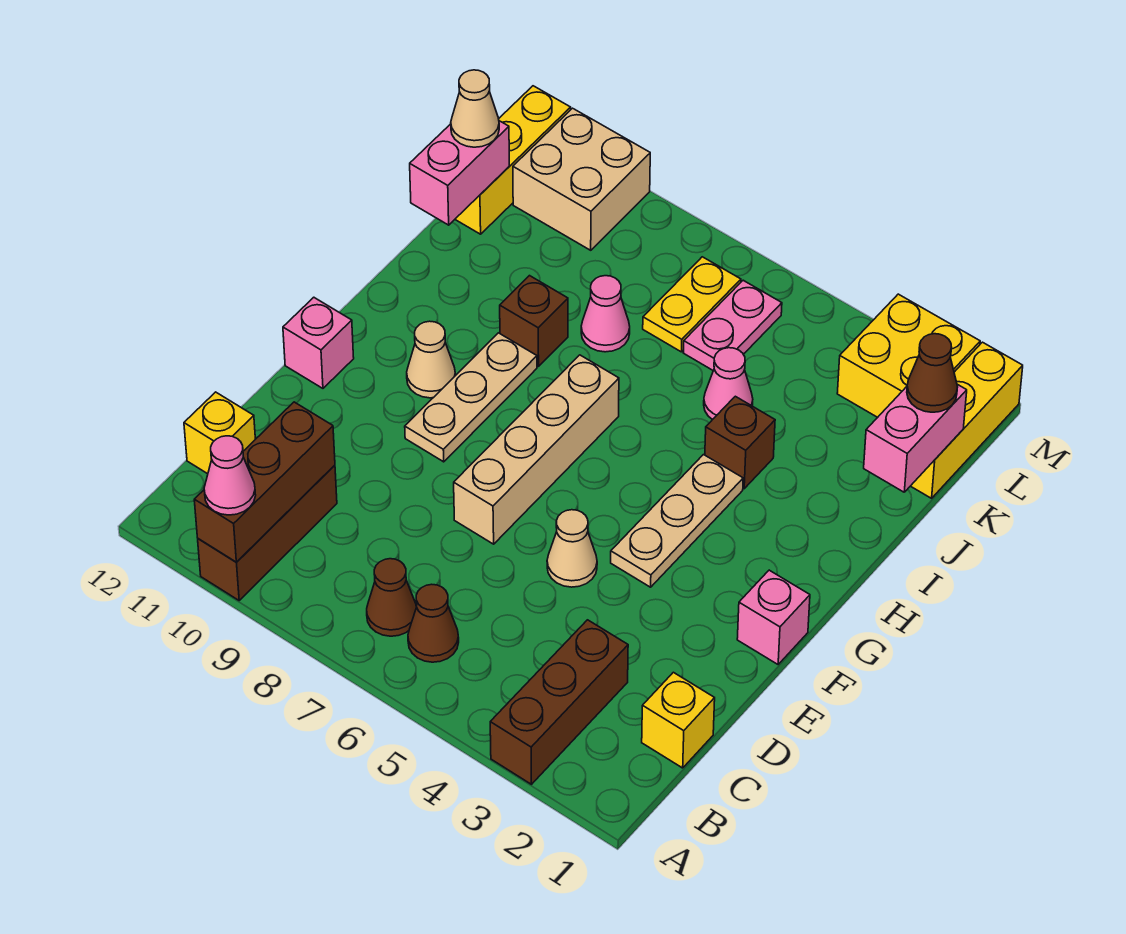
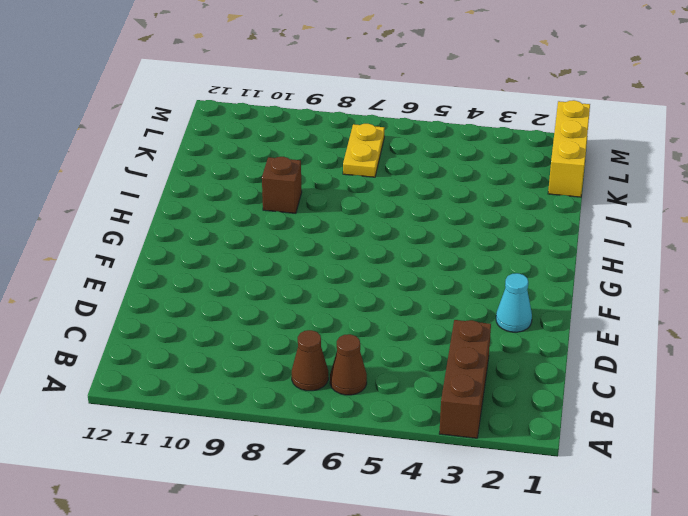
cyan 1x1 cone [496,273,532,332] -> none
none -> brown 1x3 brick [198,465,337,600]
none -> yellow 1x1 brick [642,672,715,768]
none -> yellow 1x1 brick [184,392,255,474]

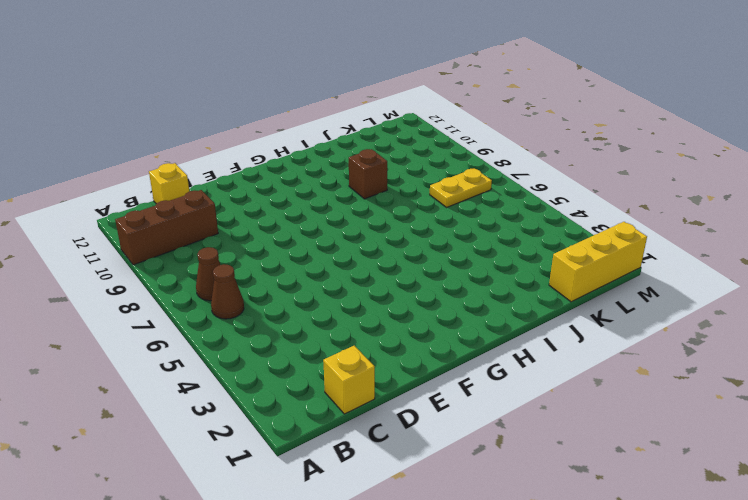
none -> brown 1x3 brick [490,620,628,784]
none -> tan 1x1 cone [547,510,597,587]
none -> tan 1x4 brick [454,355,619,544]

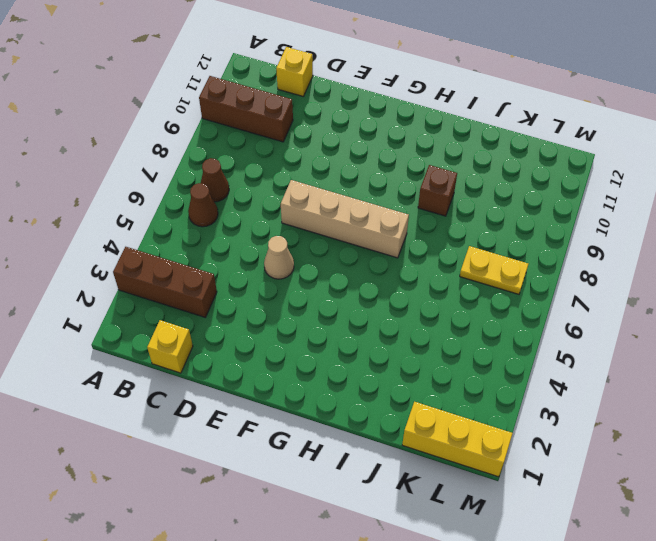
none -> pink 1x1 brick [737,570,810,664]
none -> tan 1x3 plate [611,455,743,587]
none -> tan 1x3 plate [405,333,537,462]

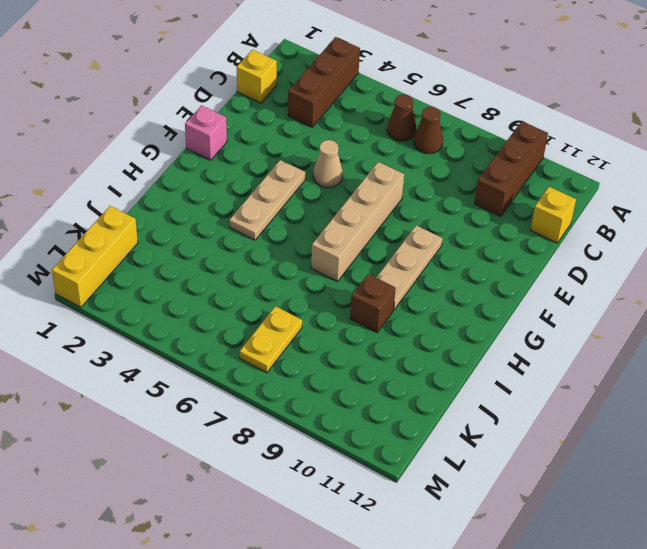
none -> pink 1x1 brick [283,297,354,388]
none -> tan 1x1 cone [407,321,455,398]
none -> brown 1x1 brick [705,396,775,489]

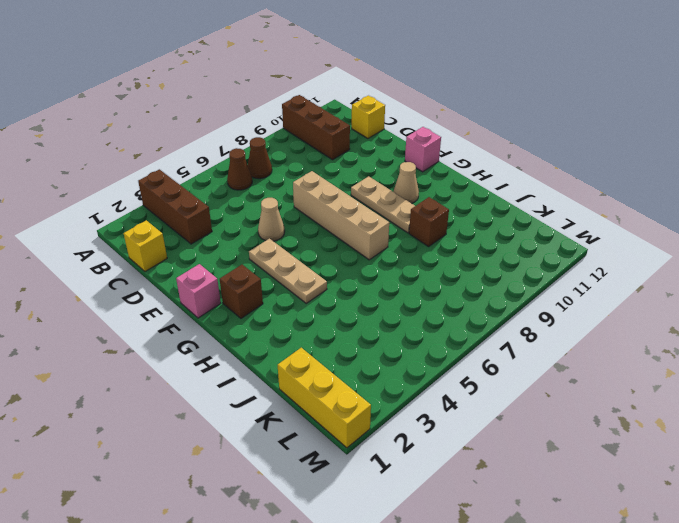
brown 1x1 brick [220,265,263,318] -> brown 1x1 brick moved to [705,396,775,489]
none -> pink 1x1 cone [704,348,753,420]
none -> pink 1x1 cone [581,276,630,352]
none -> pink 1x2 plate [683,280,782,370]

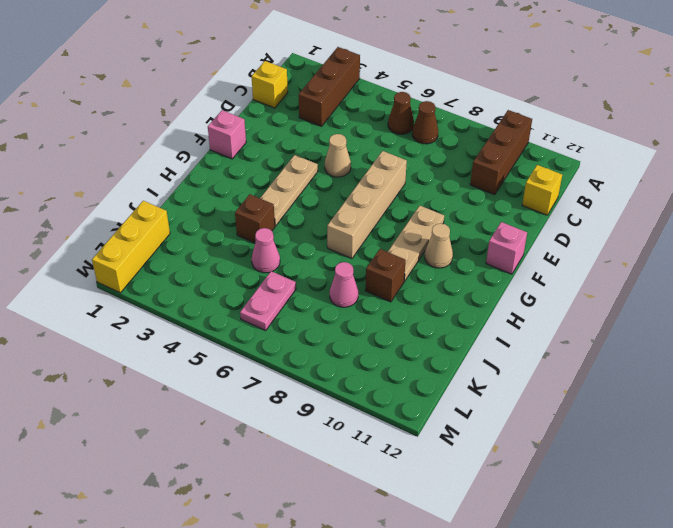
none -> yellow 1x2 plate [643,257,741,352]
none -> yellow 1x3 brick [455,86,571,234]
none -> yellow 2x2 brick [837,294,980,417]

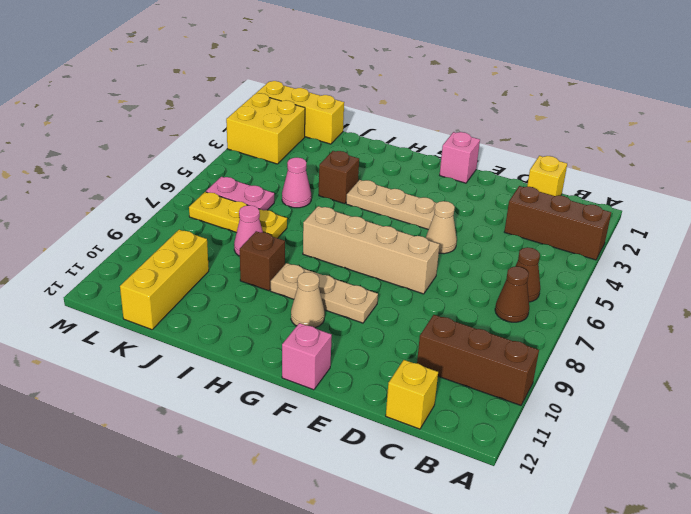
yellow 1x3 plate [189,192,287,238] -> yellow 1x2 plate [643,257,741,352]
yellow 1x3 brick [120,230,209,330] -> yellow 1x3 brick turned to [455,86,571,234]
none -> tan 2x2 brick [513,108,650,250]
none -> brown 1x3 brick [194,402,335,562]
none -> pink 1x2 brick [864,384,967,492]

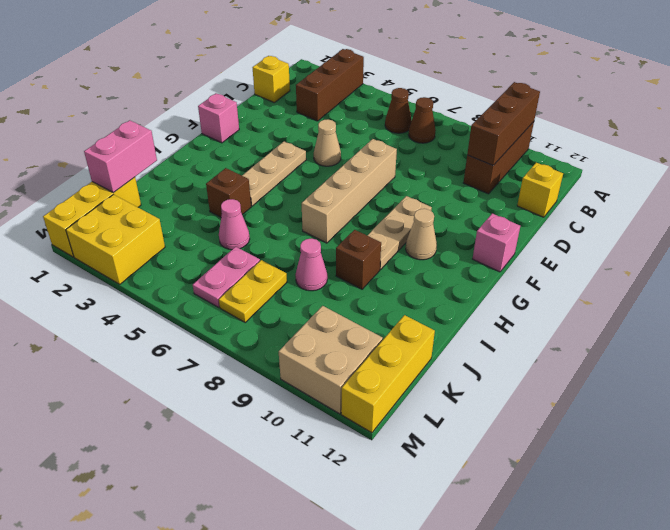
none -> pink 1x2 brick [410,121,509,225]
none -> pink 1x1 cone [204,436,256,515]
none -> brown 1x1 cone [907,334,957,412]

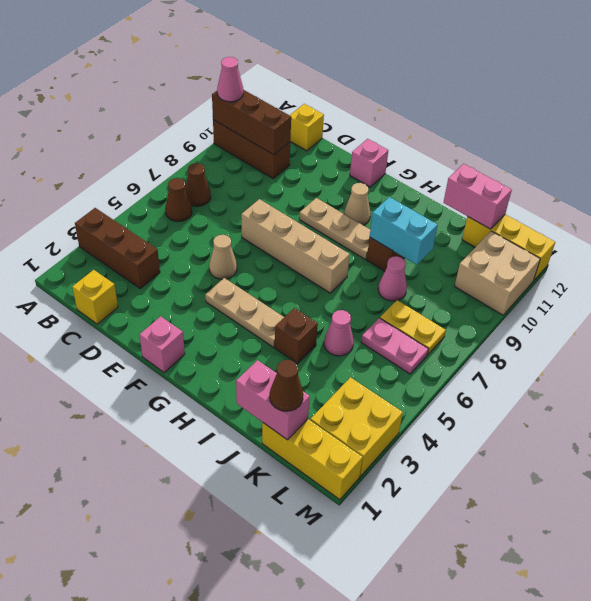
cyan 1x2 brick [370,197,438,265] -> none
none -> tan 1x1 cone [451,70,499,147]

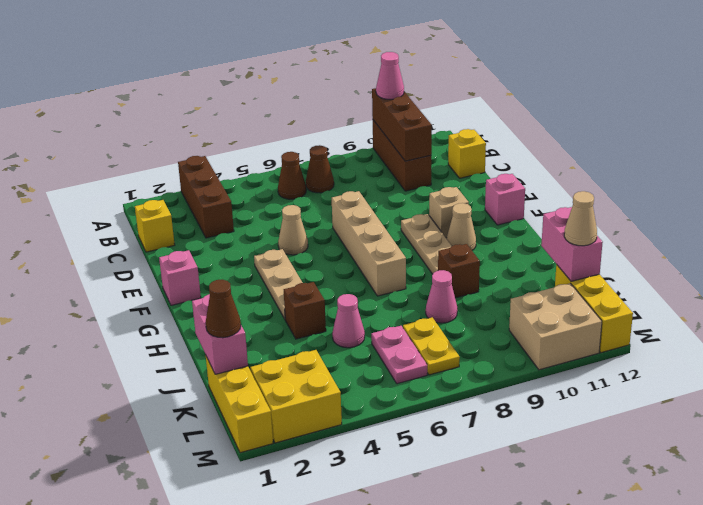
tan 1x1 brick [429,187,469,238] -> none

